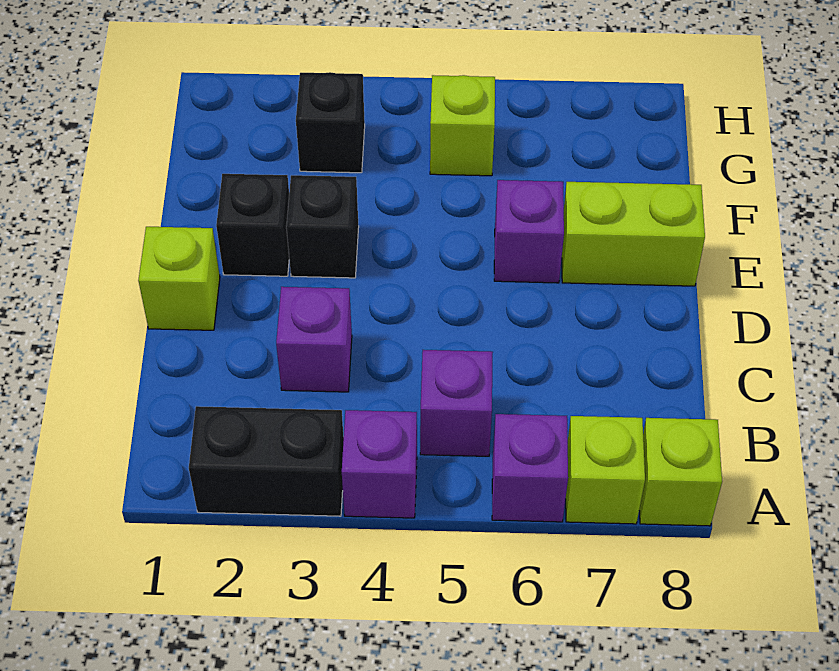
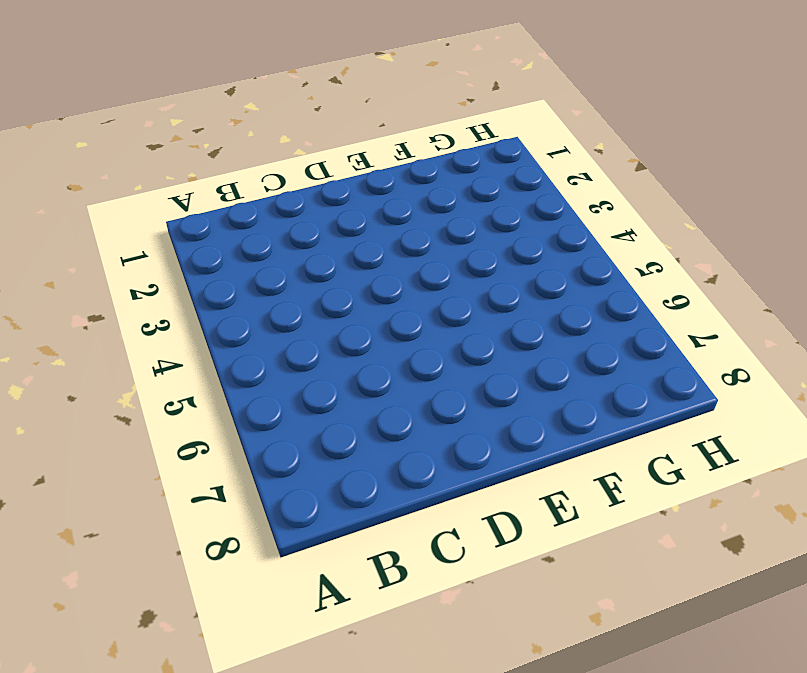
none -> black 1x2 brick [189,406,344,516]
none -> purple 1x1 brick [342,410,417,518]
none -> purple 1x1 brick [492,414,568,522]

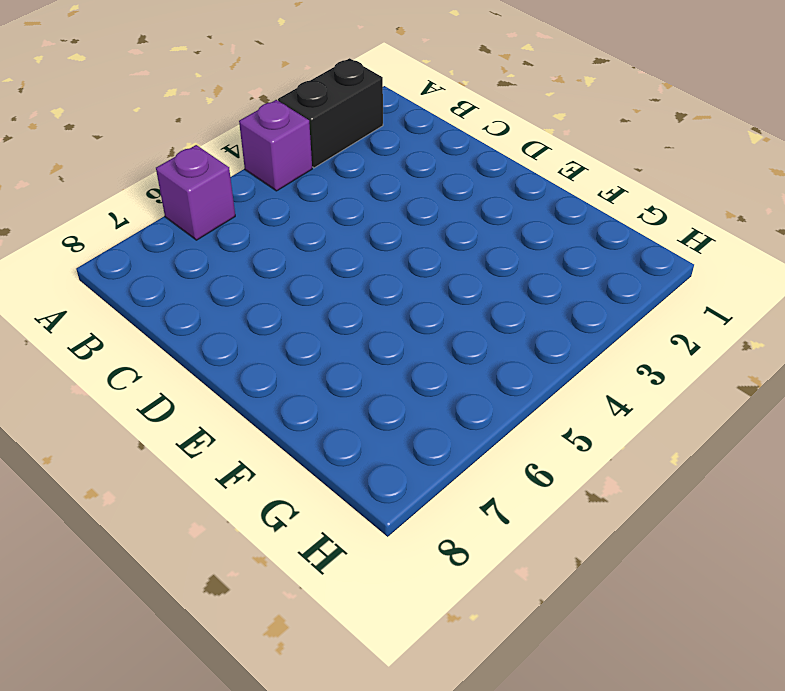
none -> lime 1x1 brick [566,416,645,524]
none -> lime 1x1 brick [639,418,722,526]
none -> purple 1x1 brick [420,350,493,456]

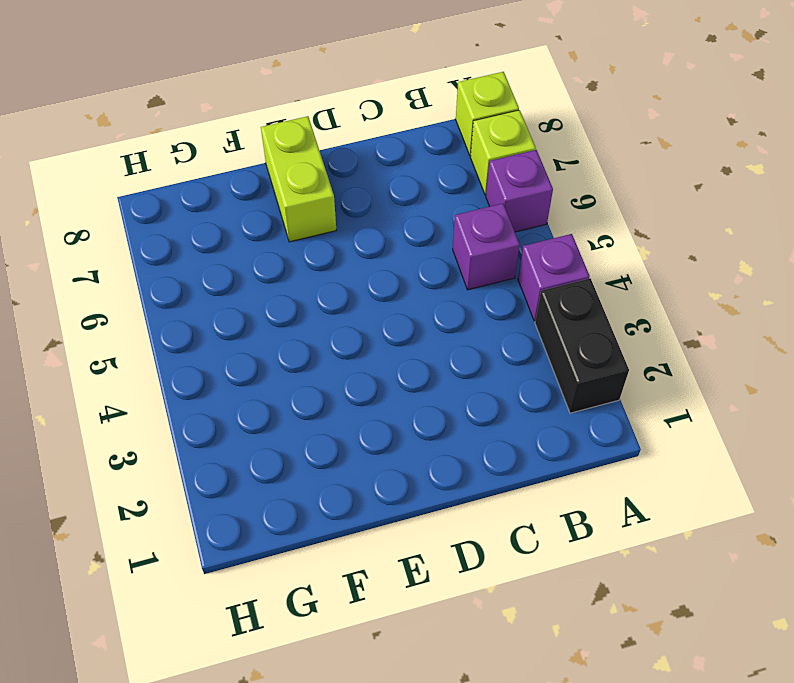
none -> purple 1x1 brick [276,287,352,392]
none -> lime 1x1 brick [138,227,220,330]
none -> black 1x1 brick [216,174,289,276]

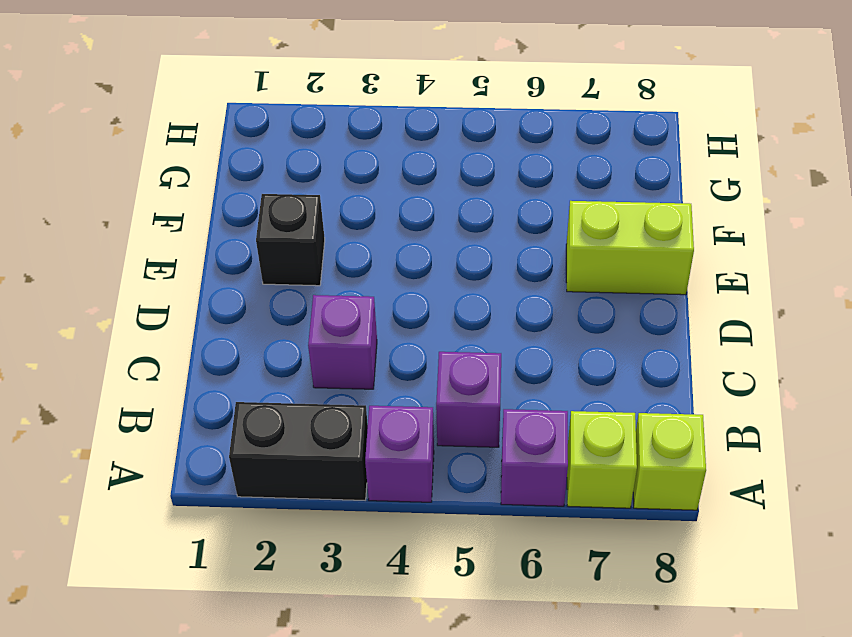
none -> lime 1x1 brick [138,227,220,330]
none -> black 1x1 brick [286,175,359,278]
none -> purple 1x1 brick [494,180,564,283]

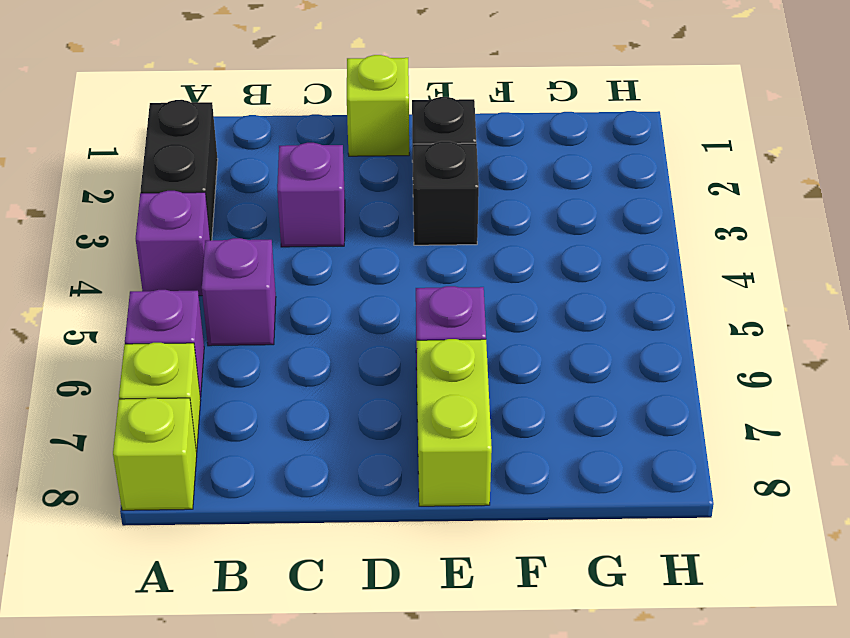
none -> black 1x1 brick [296,72,365,173]
none -> lime 1x1 brick [430,75,495,176]

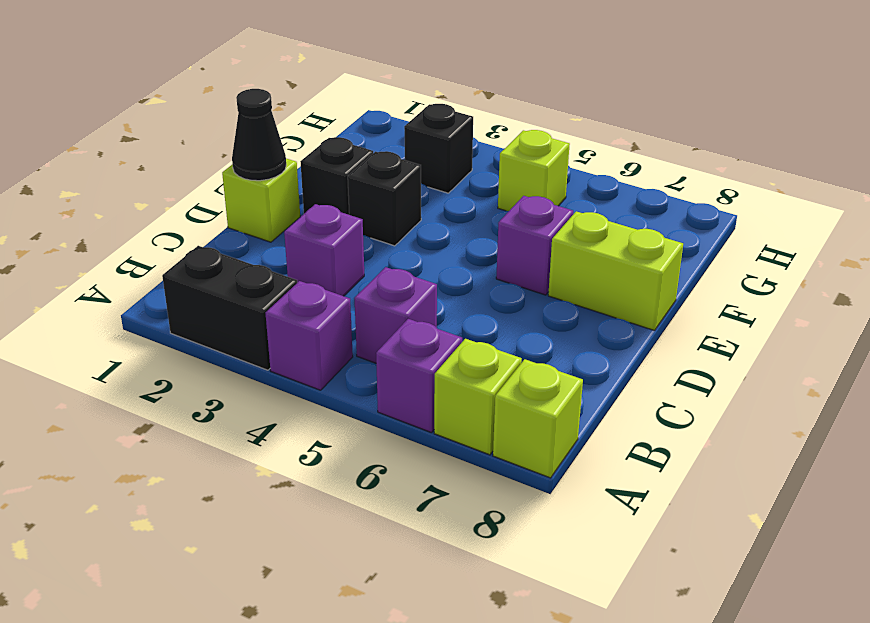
black 1x1 cone [232,89,286,181] -> none

